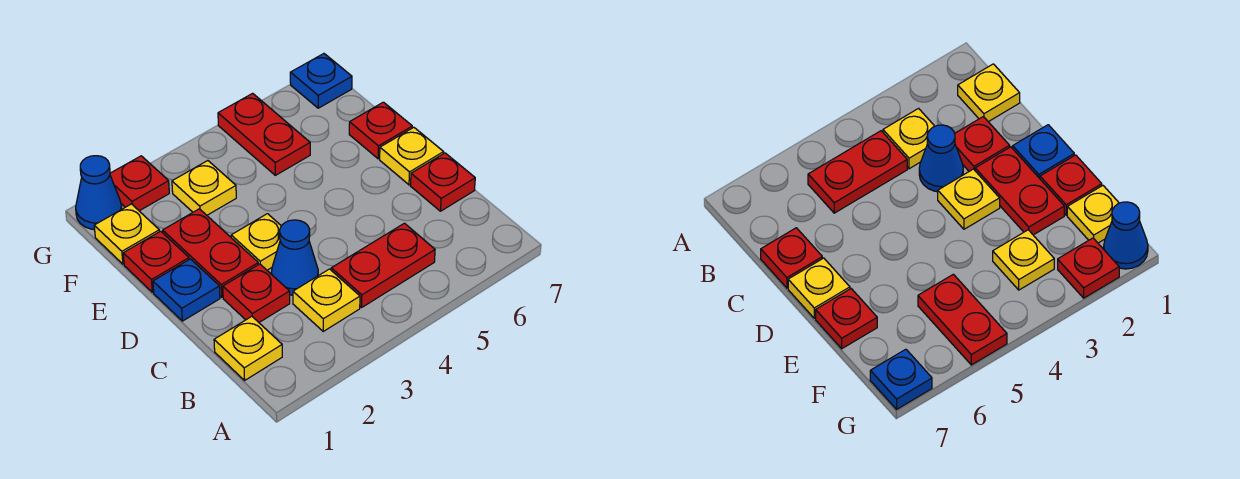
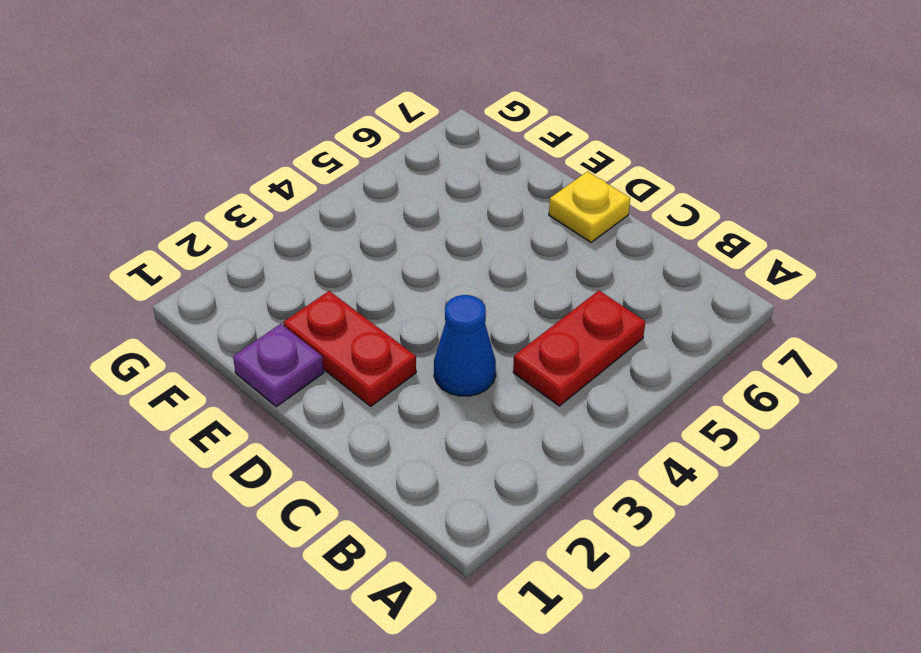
purple 1x1 plate [233,324,324,407] -> red 1x1 plate [123,231,189,292]
none -> yellow 1x1 plate [214,317,282,380]
none -> yellow 1x1 plate [293,269,360,331]
none -> red 1x1 plate [223,264,290,322]

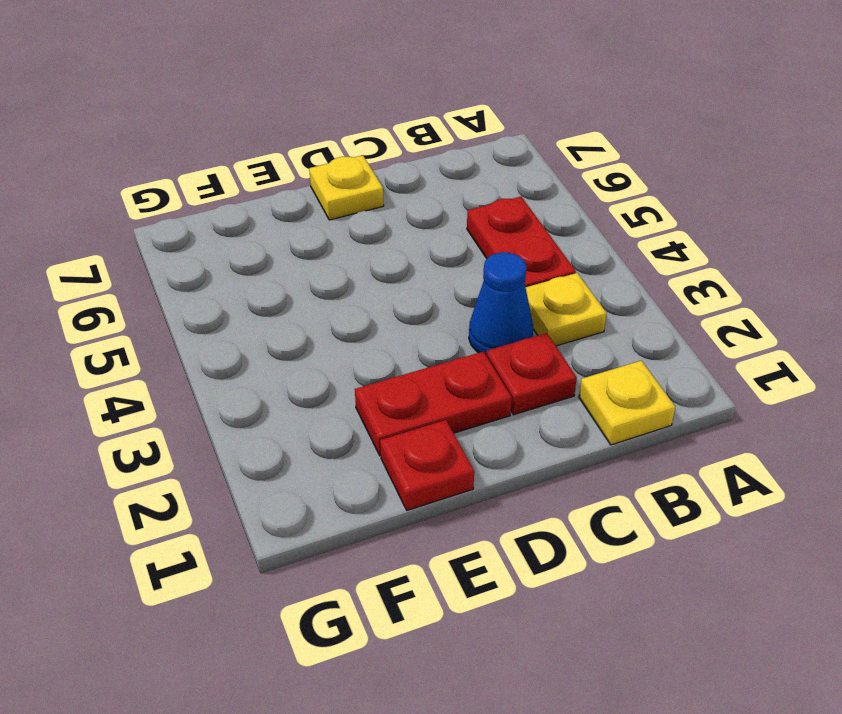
none -> red 1x1 plate [411,153,475,211]
none -> blue 1x1 plate [153,259,220,321]
none -> yellow 1x1 plate [231,214,281,270]

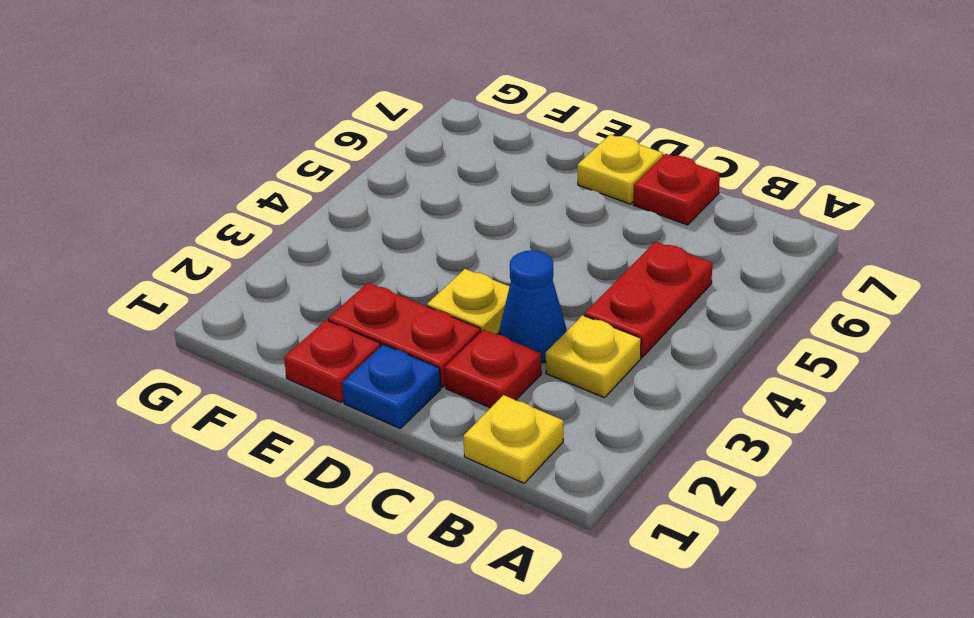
none -> red 1x1 plate [349,102,412,159]
none -> yellow 1x1 plate [94,204,159,264]
none -> yellow 1x1 plate [172,161,236,215]

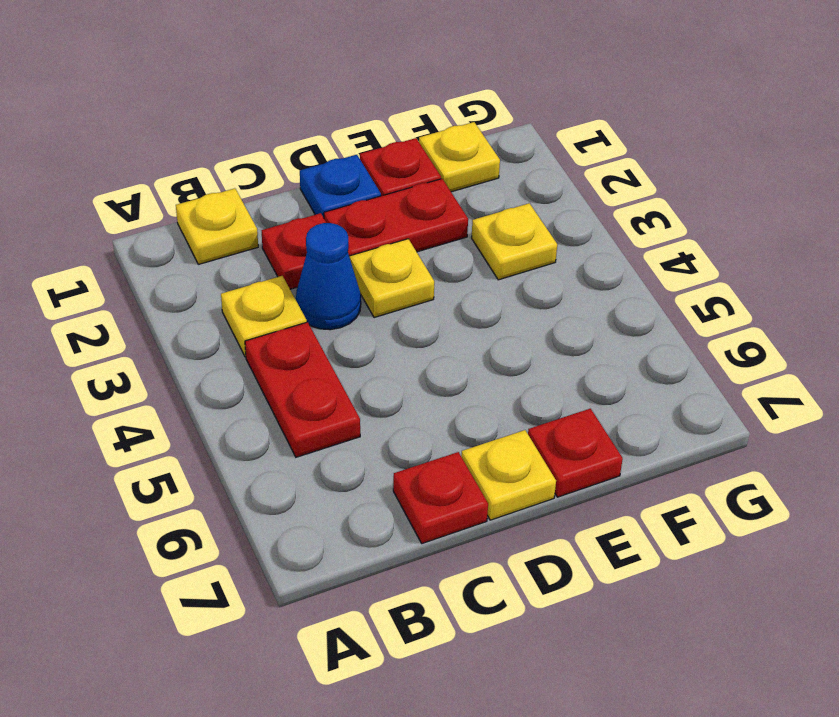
none -> red 1x2 plate [218,93,310,175]
none -> blue 1x1 cone [76,156,122,230]
none -> red 1x1 plate [110,156,169,211]

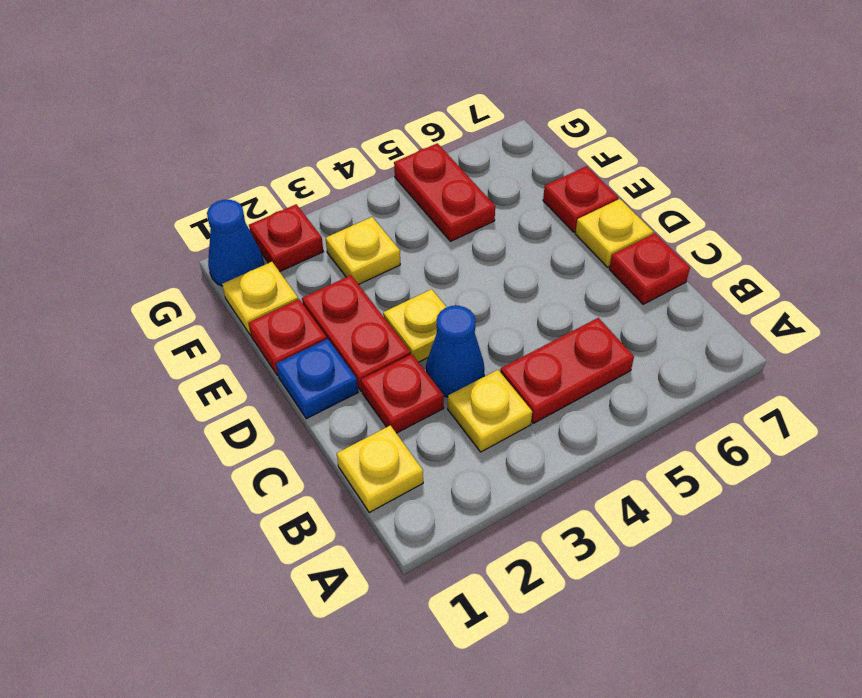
none -> blue 1x1 plate [290,54,352,108]

